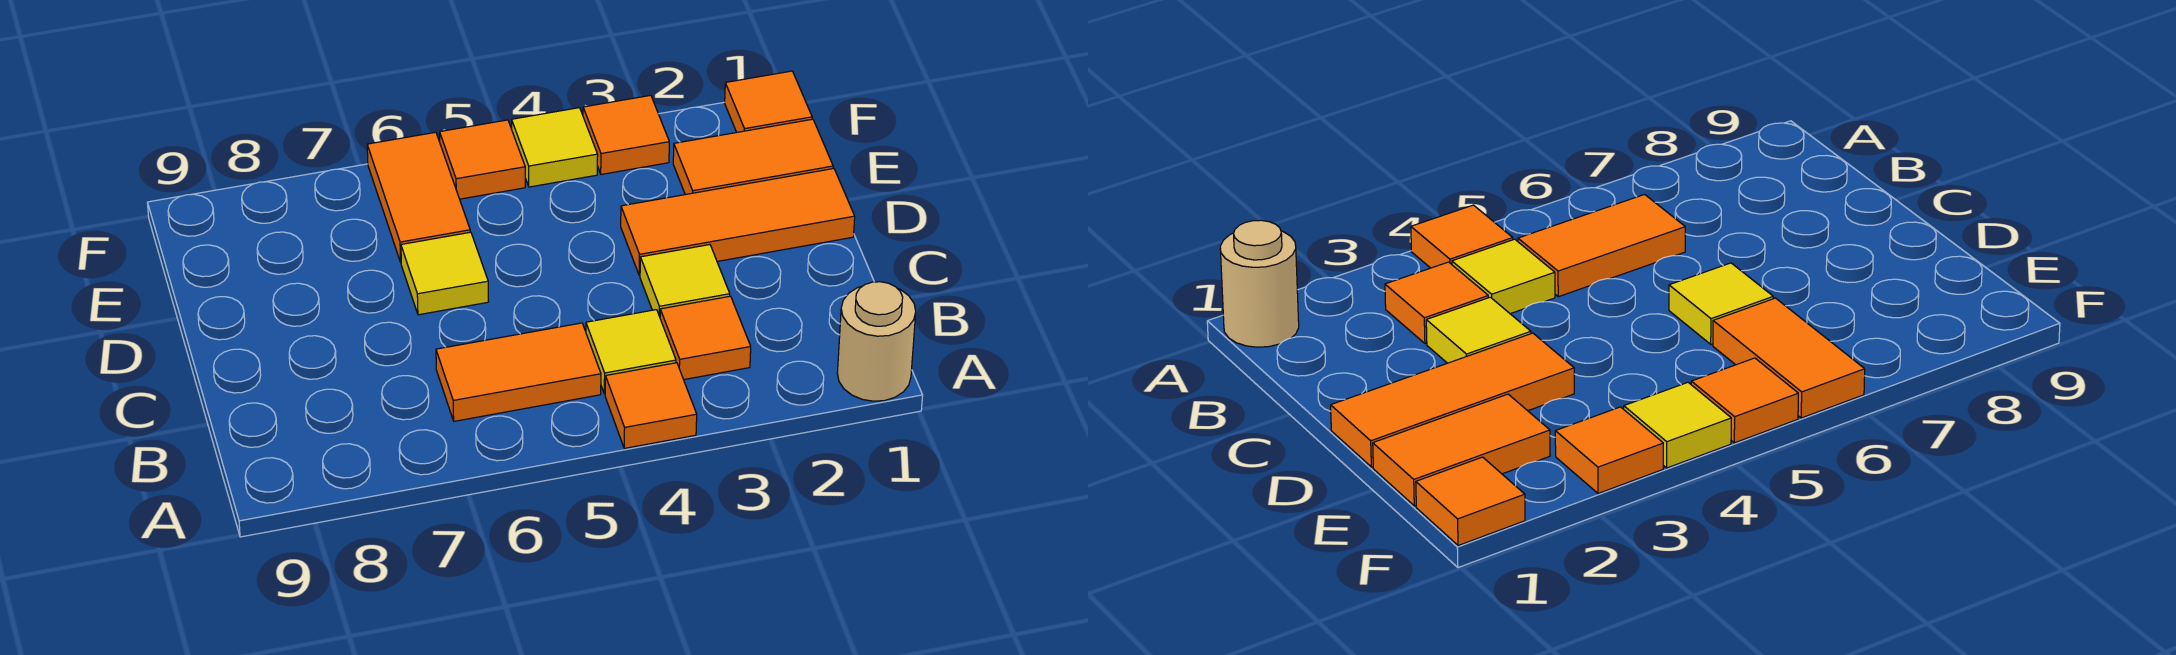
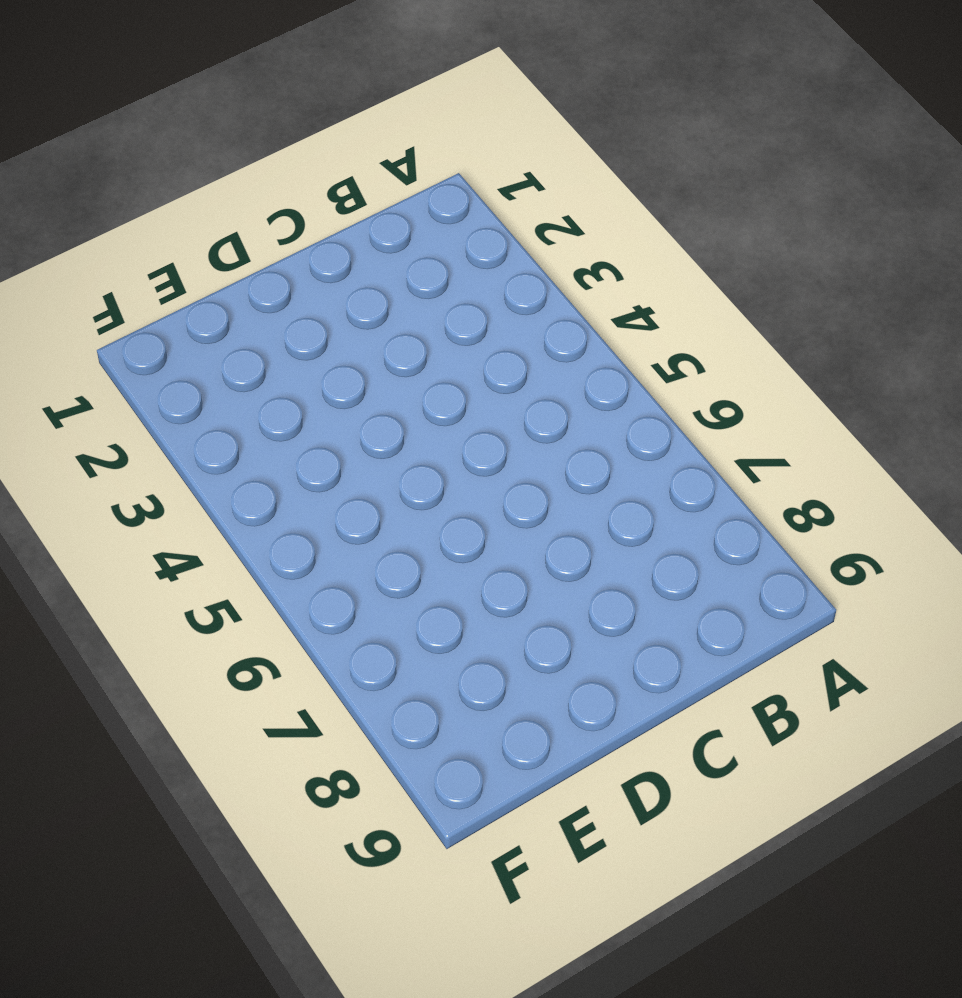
none -> tan 1x1 round brick [837,282,916,401]
none -> orange 1x1 tile [605,363,697,448]
none -> orange 1x1 tile [660,296,751,380]

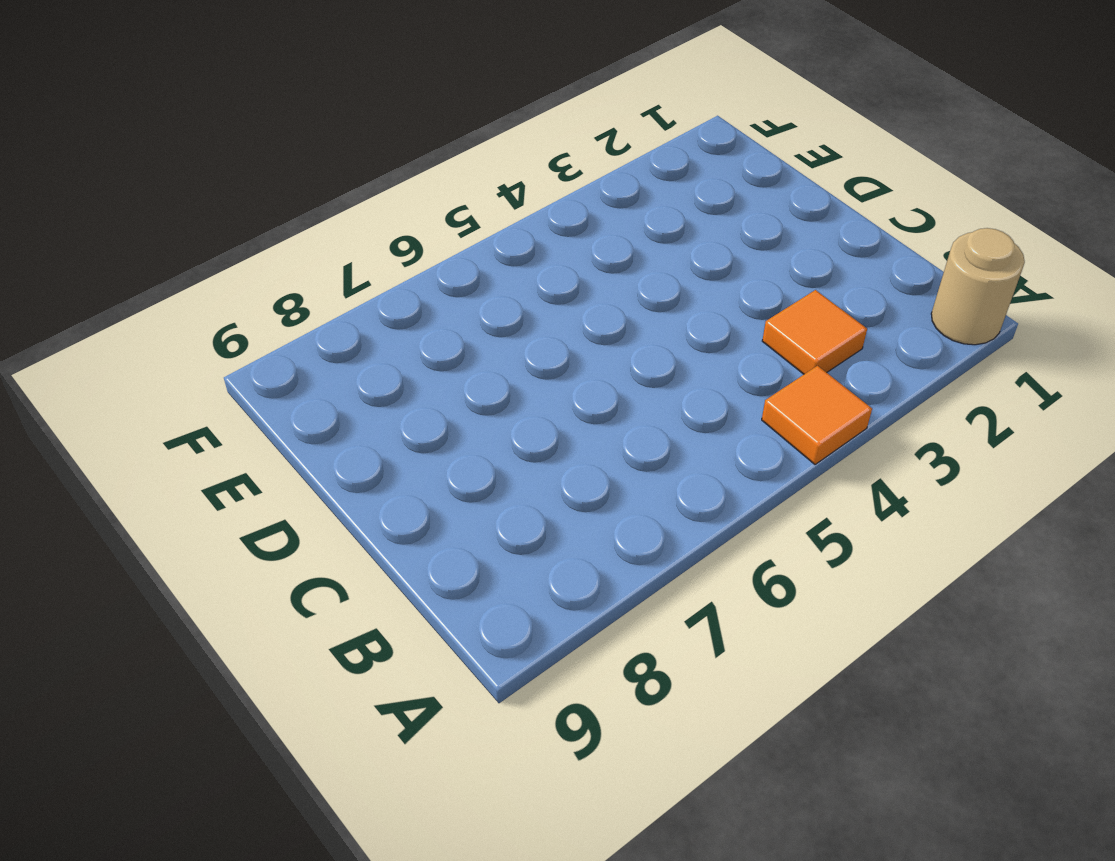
none -> yellow 1x1 tile [586,310,676,394]
none -> orange 1x2 tile [436,323,601,421]
none -> yellow 1x1 tile [640,245,730,317]

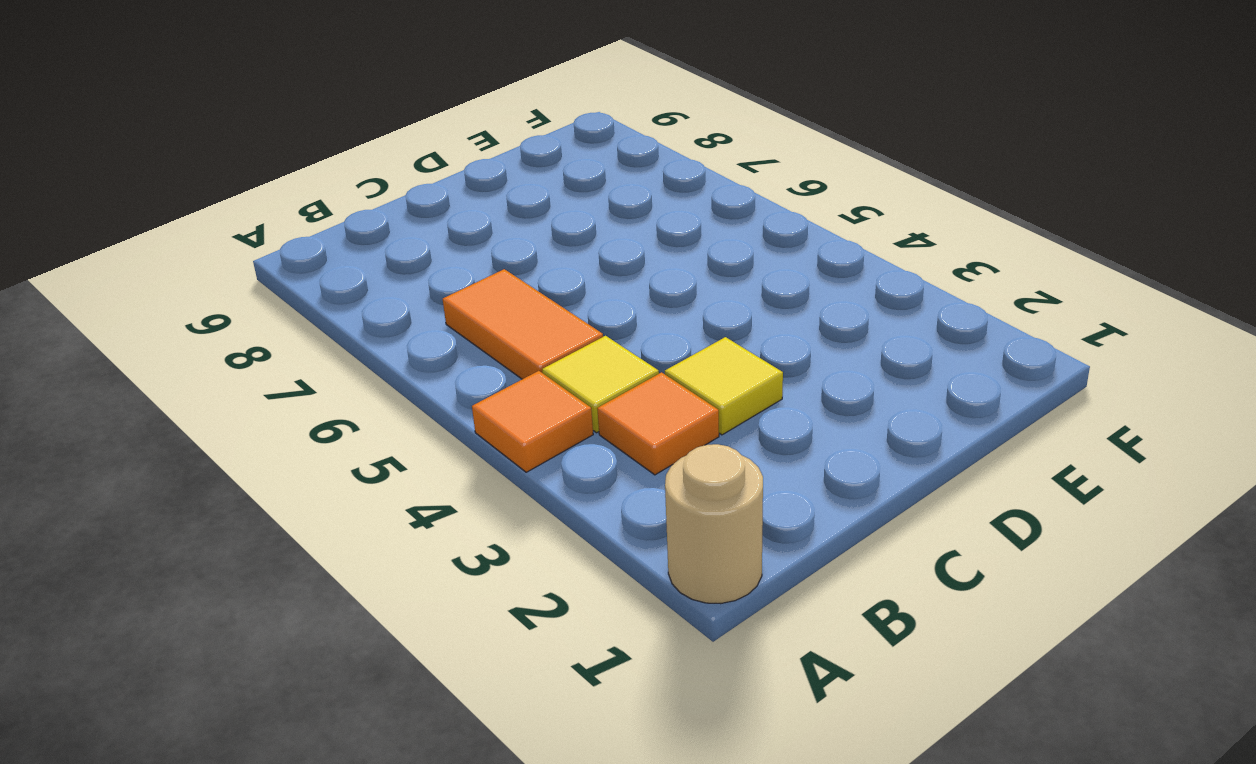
none -> orange 1x3 tile [621,169,855,275]
none -> yellow 1x1 tile [401,232,488,315]
none -> orange 1x2 tile [673,119,833,195]

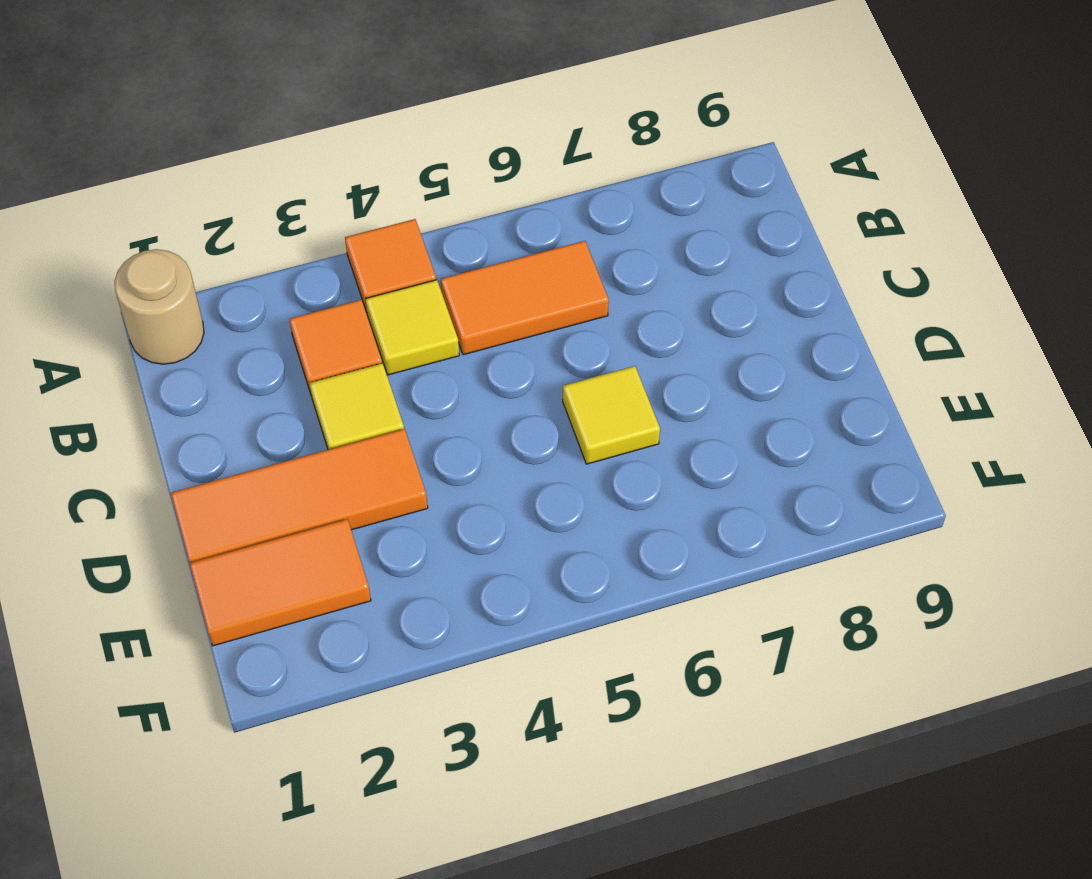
none -> orange 1x2 tile [367,132,470,262]
none -> orange 1x1 tile [725,71,812,132]
none -> orange 1x1 tile [583,95,669,174]

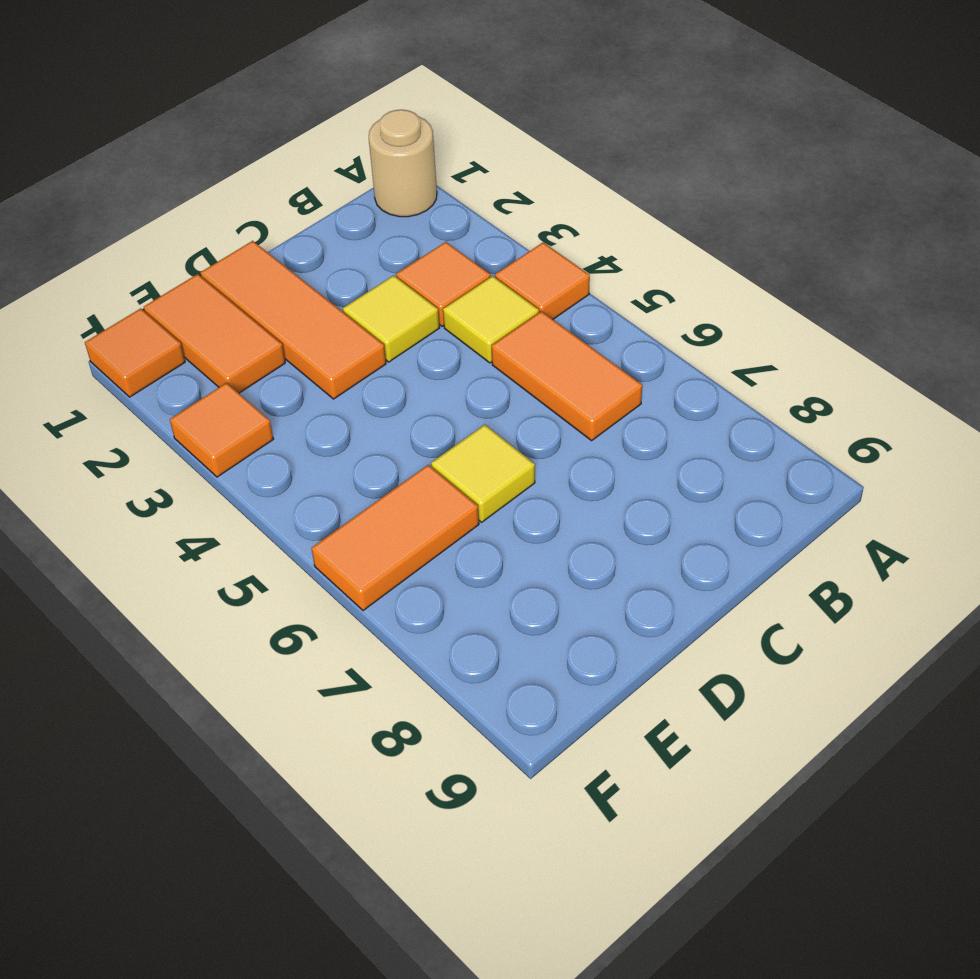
none -> yellow 1x1 tile [512,108,598,187]
none -> orange 1x1 tile [440,120,525,199]

